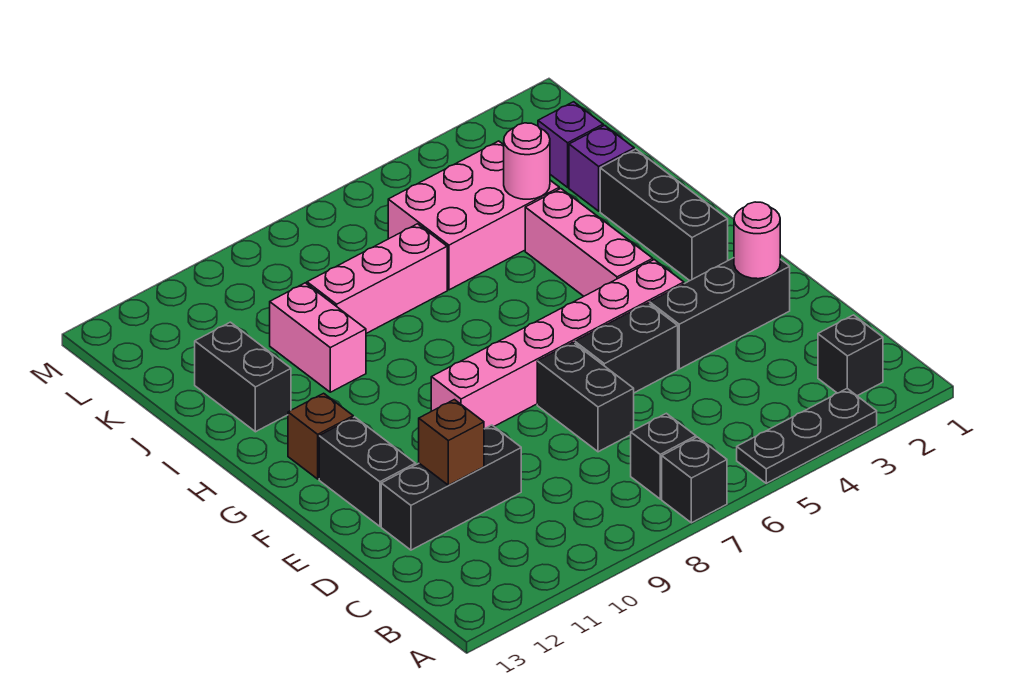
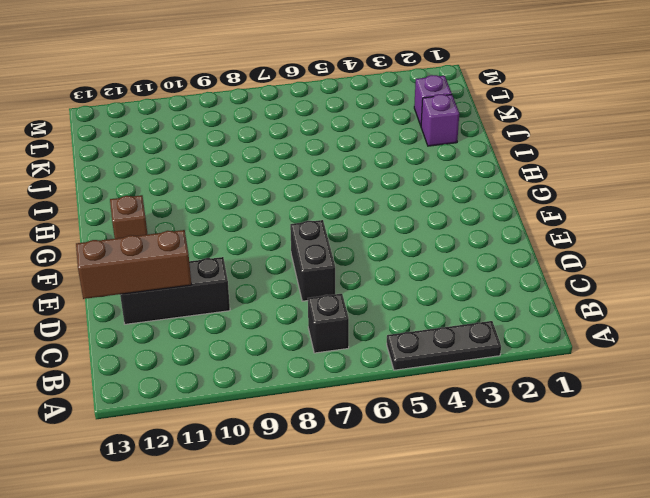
brown 1x3 brick [76,230,191,299] -> brown 1x1 brick [419,400,484,485]
none -> black 1x1 brick [662,437,727,523]
none -> black 1x1 brick [818,315,883,396]
none -> black 1x3 brick [650,258,790,369]

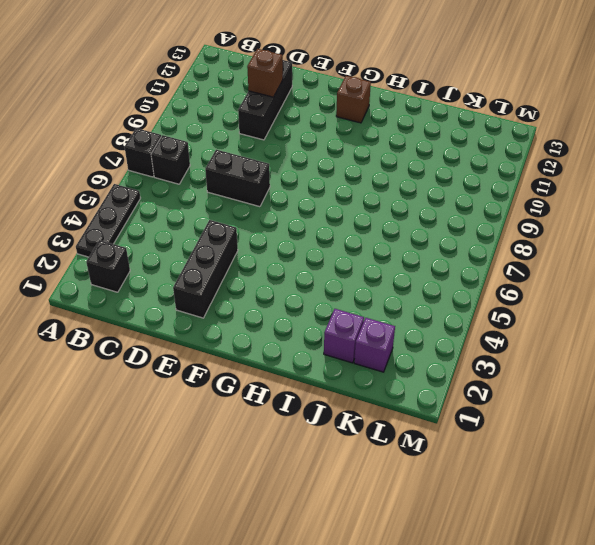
none -> black 1x2 brick [575,303,678,393]
none -> black 1x2 brick [319,417,416,526]
none -> pink 1x6 brick [431,260,684,429]

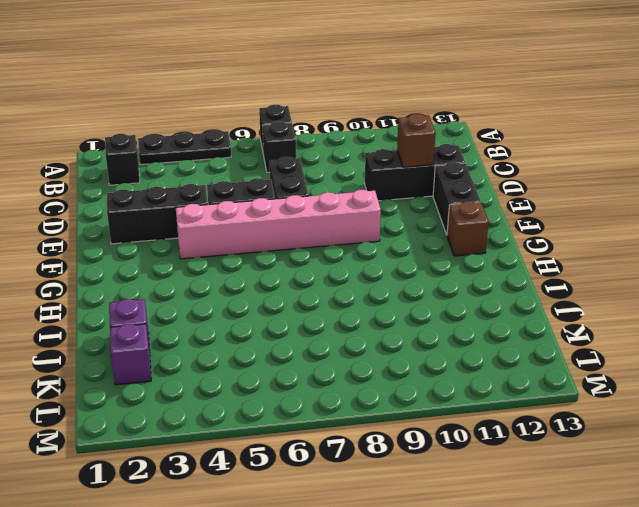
none -> black 1x3 brick [600,149,728,281]
none -> pink 1x3 brick [525,189,653,296]
none -> pink 1x2 brick [270,283,366,392]

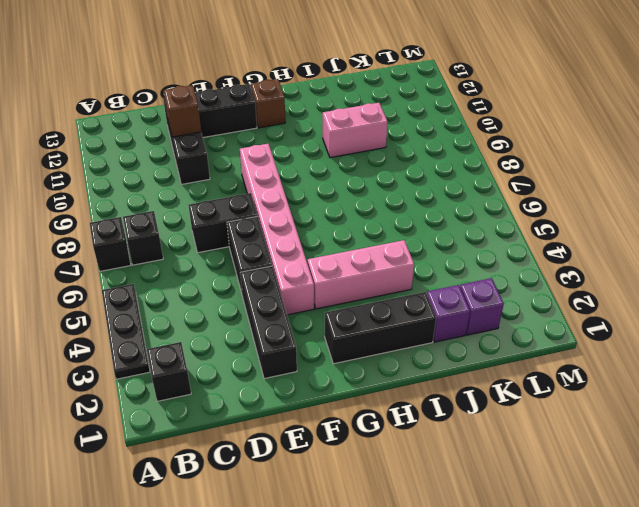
none -> black 1x2 brick [195,322,291,432]
none -> pink 2x3 brick [388,141,559,290]
none -> pink 1x3 brick [307,224,447,333]

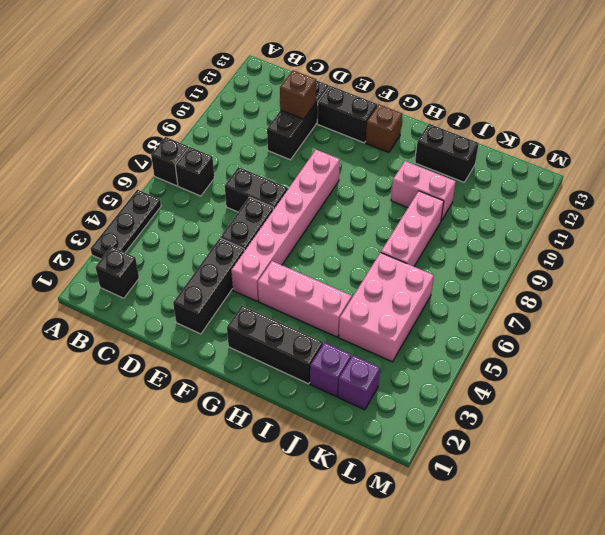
none -> pink 1x1 round brick [734,202,780,279]
none -> pink 1x1 round brick [504,123,550,199]

